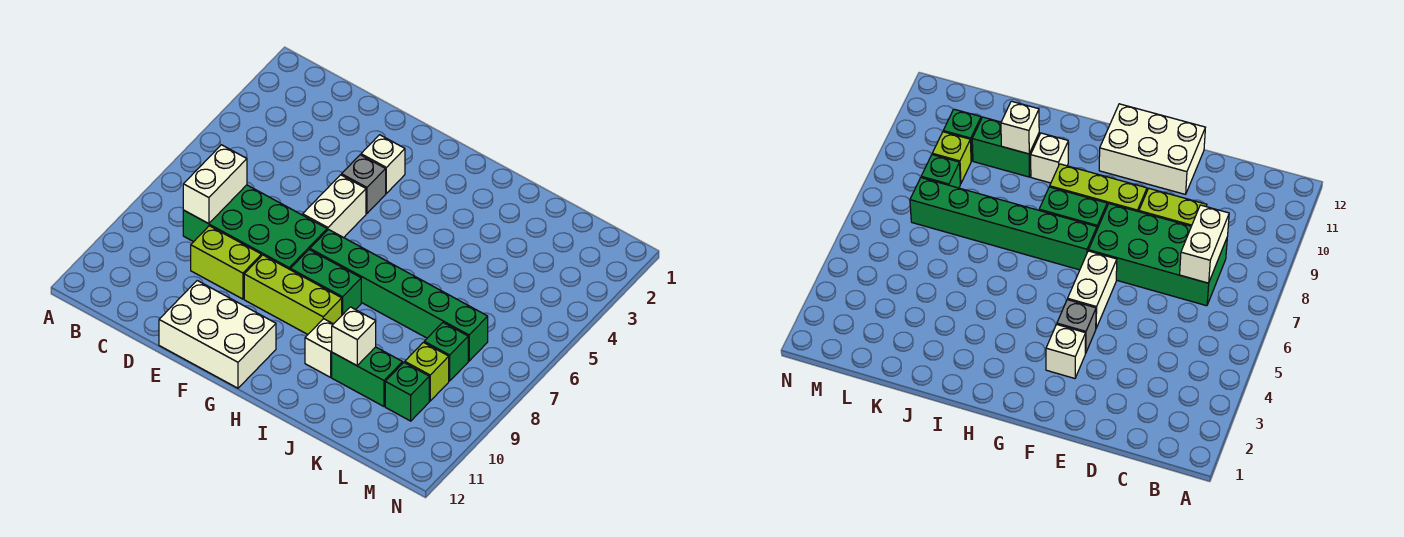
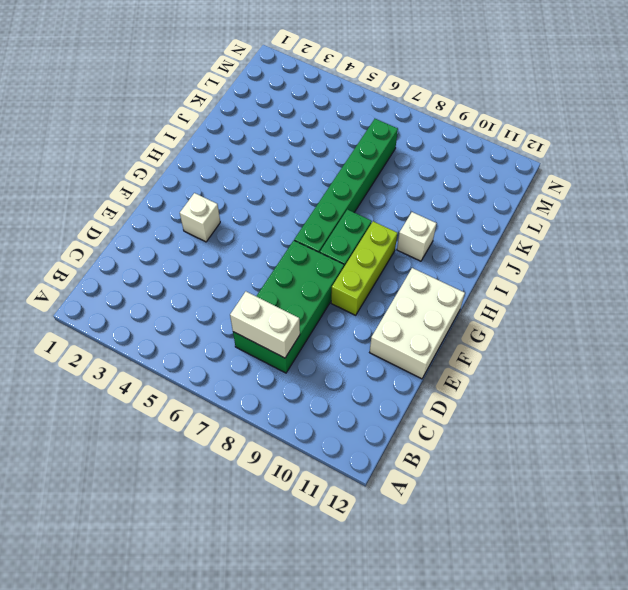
none -> lime 1x2 brick [191,226,261,299]
none -> grey 1x1 brick [342,155,386,213]
none -> white 1x2 brick [303,175,366,238]

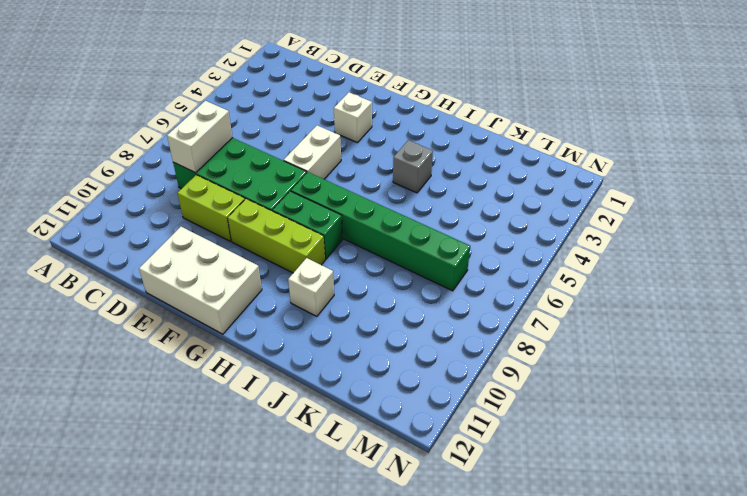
grey 1x1 brick [393,140,433,193] -> grey 1x1 brick moved to [342,155,386,213]
none -> green 1x2 brick [332,347,403,406]
none -> green 1x1 brick [424,323,468,381]
none -> lime 1x1 brick [405,342,449,401]

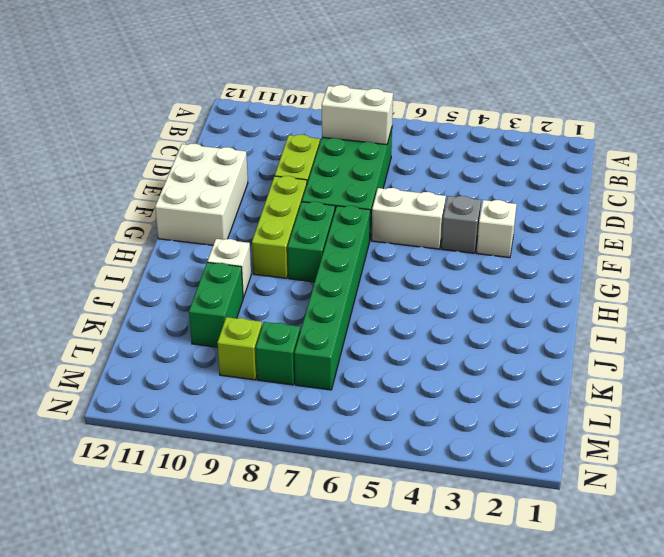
none -> green 1x1 brick [385,362,429,421]
none -> white 1x1 brick [332,307,376,366]

